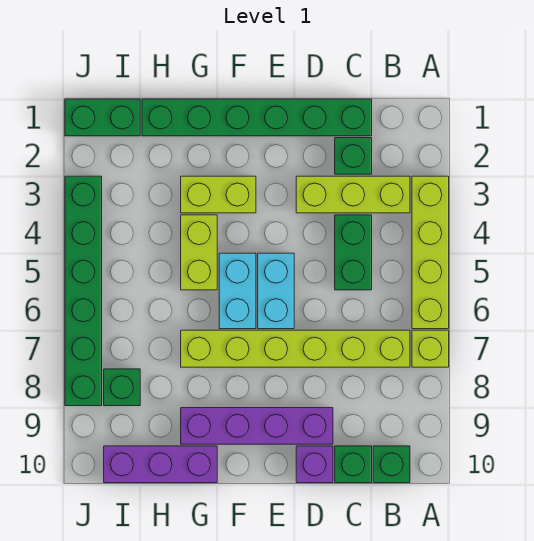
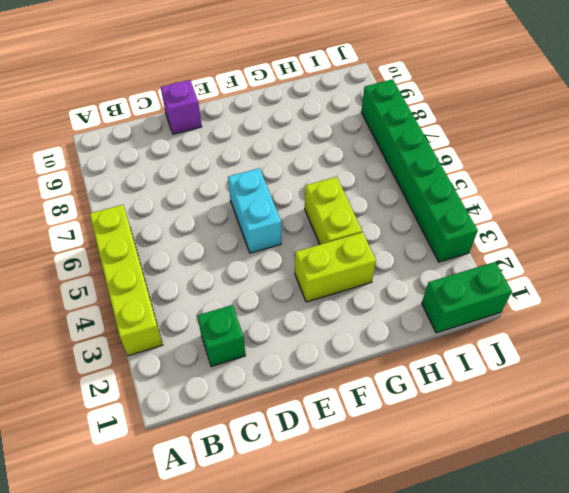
none -> lime 1x1 brick [412,330,449,367]
none -> lime 1x3 brick [296,176,410,213]
none -> lime 1x6 brick [181,330,410,367]

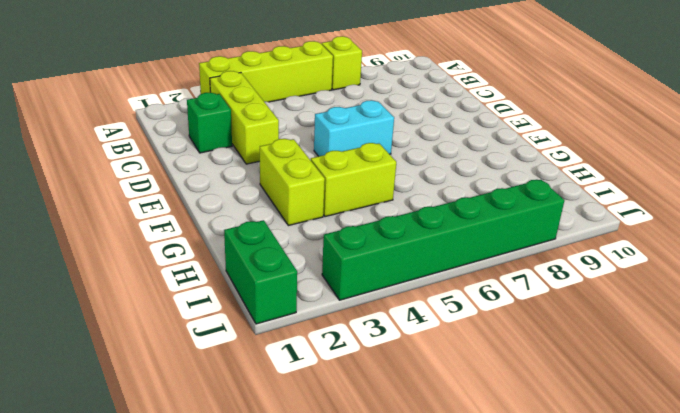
none -> lime 1x6 brick [181,330,410,367]
none -> green 1x1 brick [373,446,410,483]
none -> green 1x6 brick [142,99,372,136]

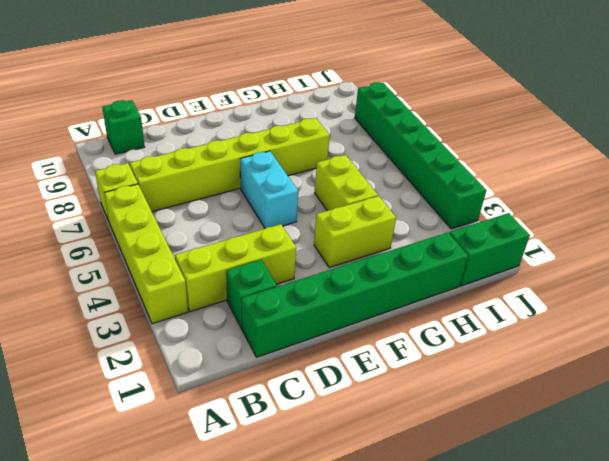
none -> green 1x2 brick [335,215,372,290]
none -> green 1x1 brick [335,446,372,483]
none -> purple 1x4 brick [181,408,333,444]

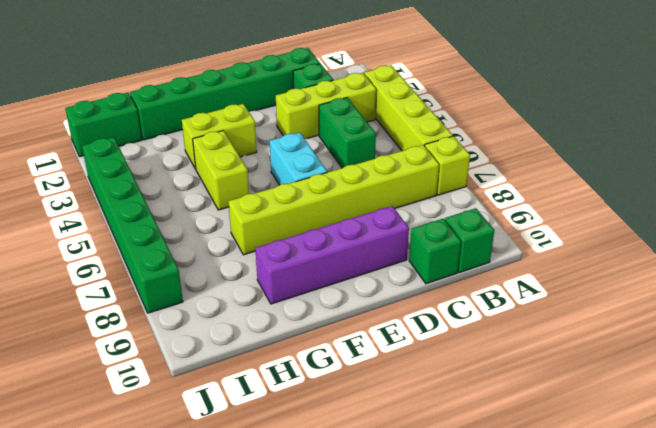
none -> purple 1x1 brick [296,446,333,483]
none -> cyan 1x2 brick [219,253,256,329]
none -> purple 1x3 brick [104,446,217,483]

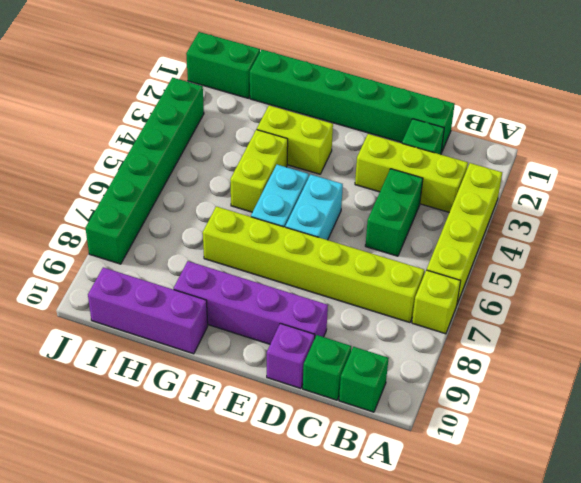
none -> green 1x1 brick [104,369,140,406]

